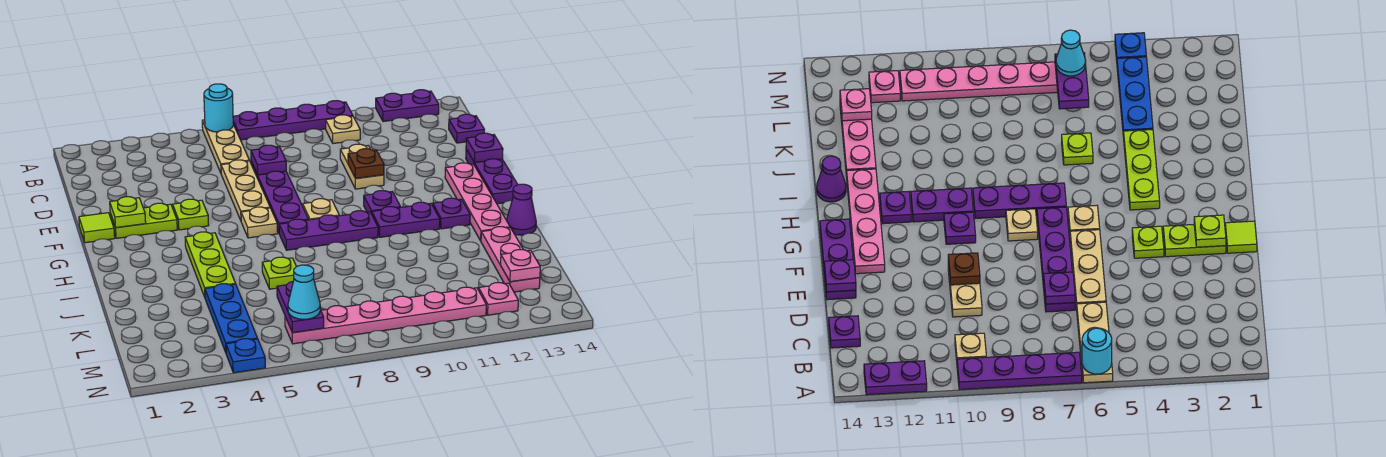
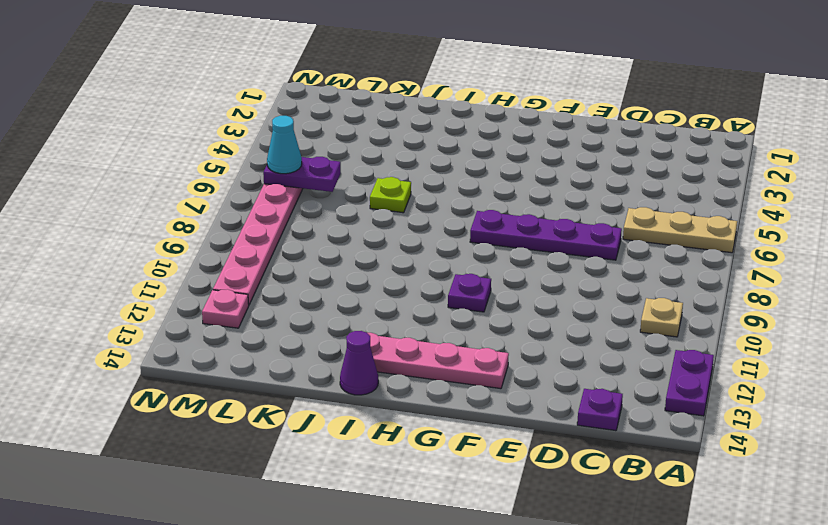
none -> purple 1x4 plate [233,101,353,140]
none -> tan 1x3 plate [221,160,270,220]
none -> tan 1x2 plate [340,144,384,189]
none -> purple 1x3 plate [466,149,518,204]

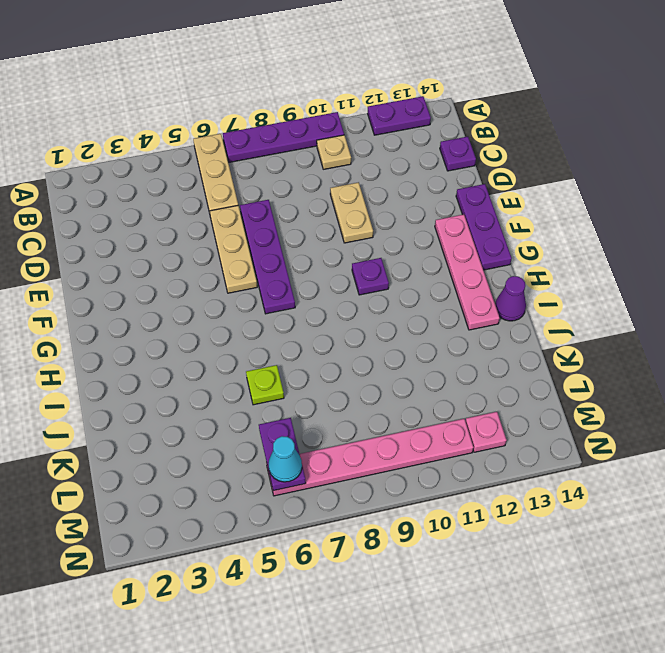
none -> lime 1x1 tile [79,213,115,243]
none -> lime 1x2 plate [110,203,177,238]
none -> lime 1x1 plate [173,199,209,230]
none -> tan 1x1 plate [241,207,278,238]

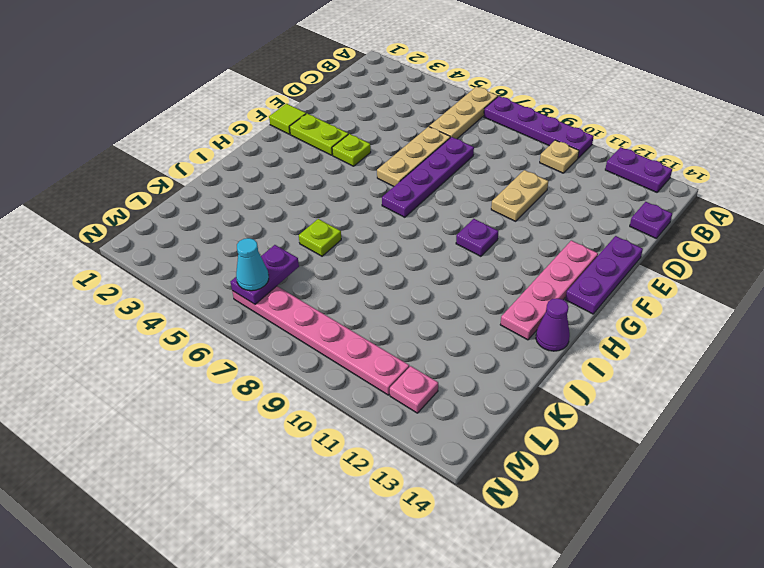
none -> tan 1x1 plate [241,207,278,238]
none -> tan 1x1 plate [303,198,339,220]
none -> lime 1x3 plate [185,232,235,297]
none -> purple 1x3 plate [279,211,378,250]

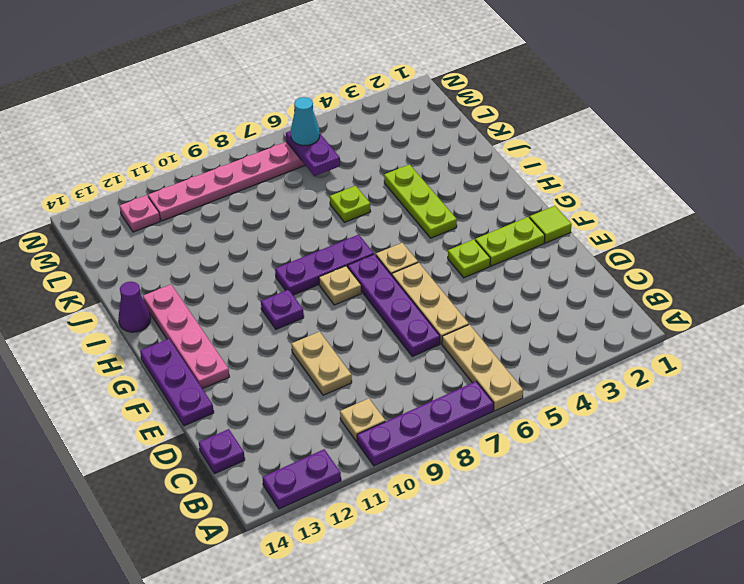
none -> purple 1x2 plate [372,202,440,237]
none -> purple 1x1 plate [433,198,470,229]
none -> pink 1x3 plate [481,227,540,292]
none -> blue 1x3 plate [205,284,257,352]

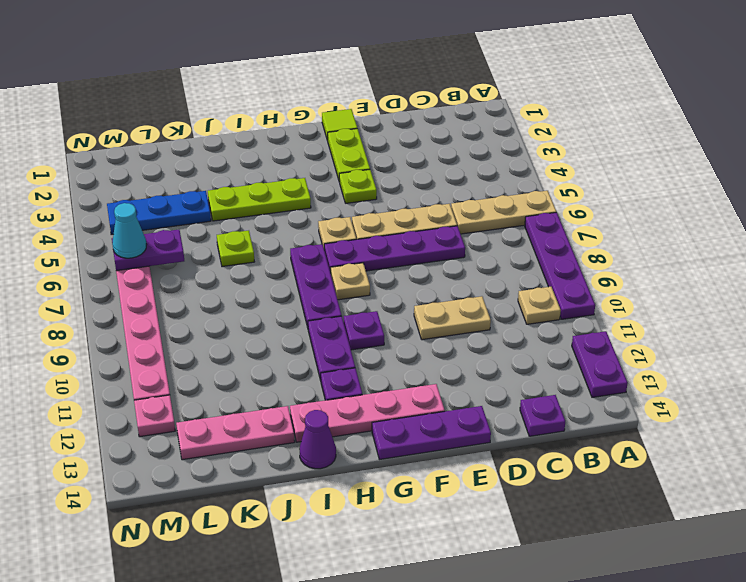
none -> blue 1x1 plate [226,339,265,373]
none -> cyan 1x1 round brick [204,84,233,132]
none -> purple 1x1 plate [251,145,286,175]
none -> brown 1x1 plate [348,149,384,179]

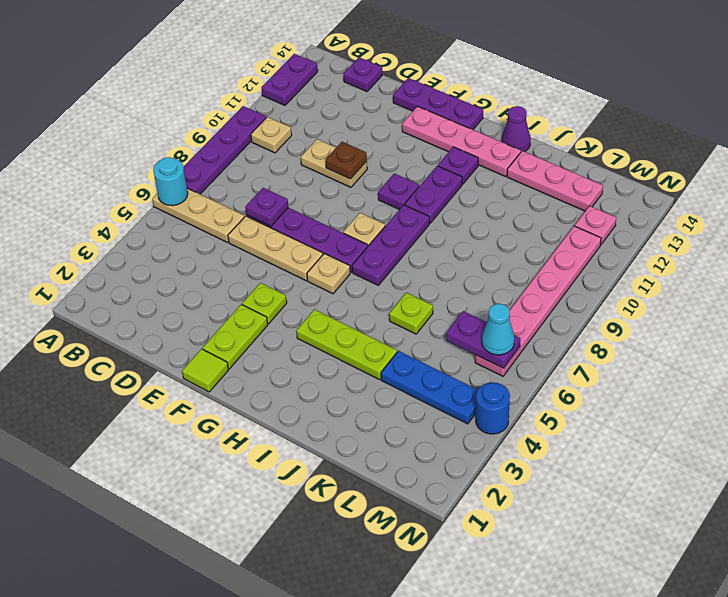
blue 1x1 round brick [476,382,510,434] -> blue 1x1 plate [226,339,265,373]
none -> purple 1x1 plate [466,133,503,163]
none -> lime 1x1 plate [110,197,146,228]
none -> pink 1x1 plate [501,250,540,282]

